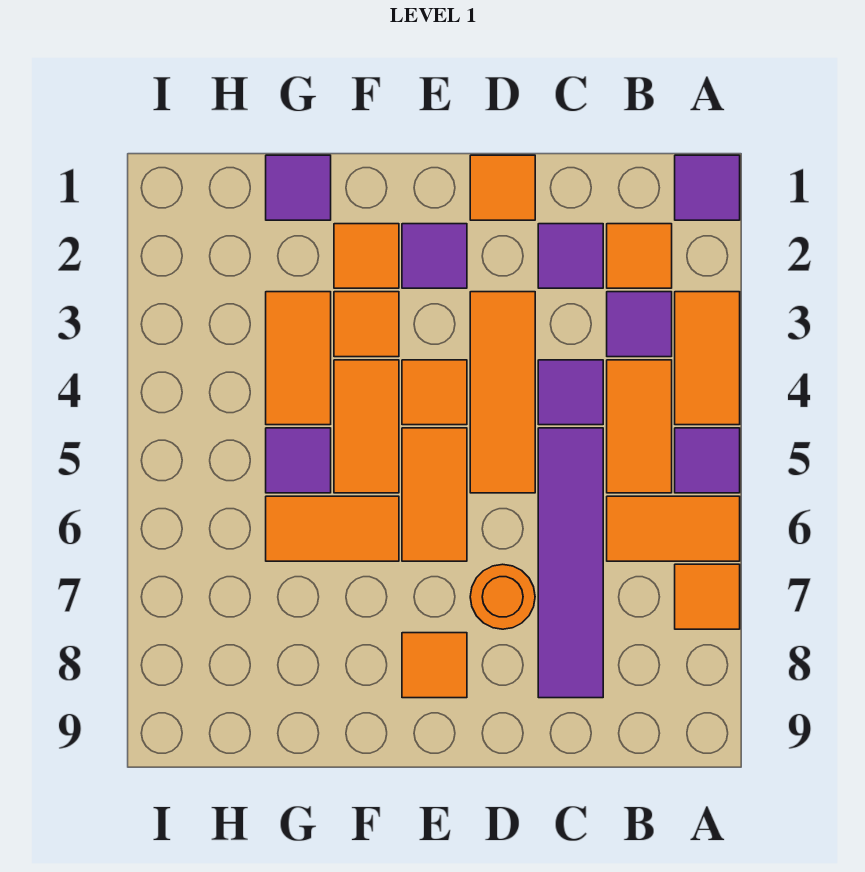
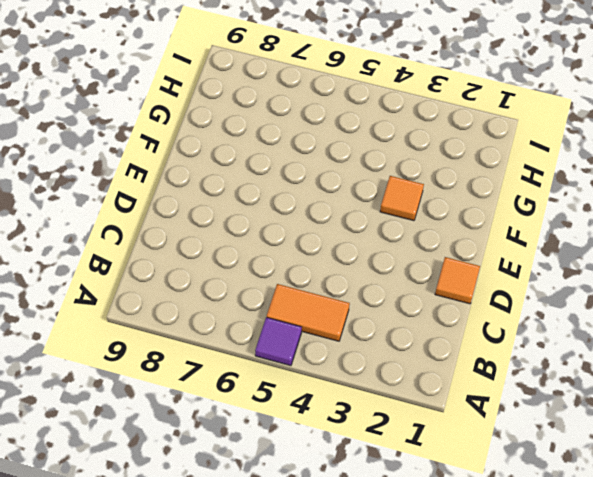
none -> purple 1x1 tile [675,155,740,220]
none -> orange 1x2 tile [675,292,740,425]
none -> orange 1x2 tile [607,496,740,561]

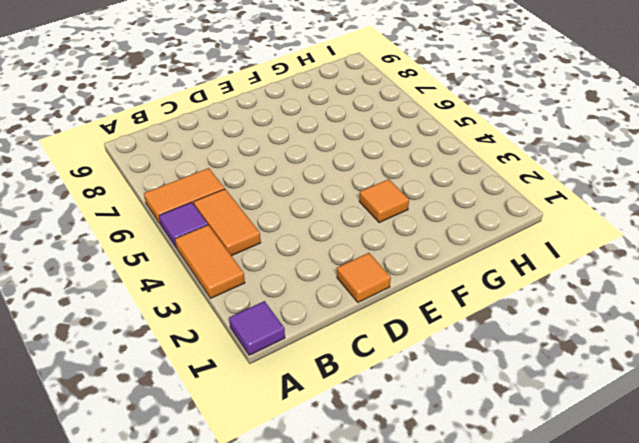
none -> orange 1x1 tile [675,564,740,629]
none -> orange 1x1 tile [607,224,672,288]
none -> purple 1x1 tile [607,292,672,357]

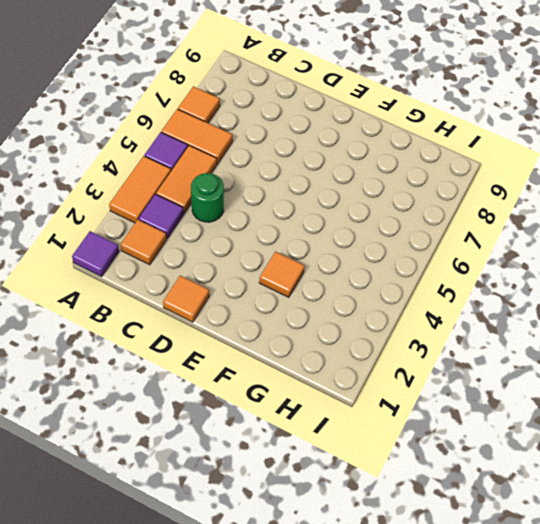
green 1x1 round brick [191,173,224,222] -> purple 1x1 tile [538,360,603,425]
none -> purple 1x1 tile [538,224,603,288]
none -> purple 1x4 tile [538,428,603,698]
none -> orange 1x3 tile [470,292,535,493]

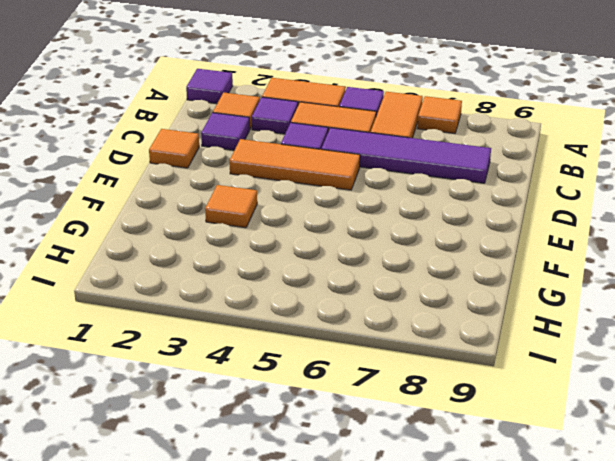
none -> orange 1x1 round brick [470,564,535,629]
none -> purple 1x1 tile [402,224,467,288]
none -> orange 1x1 tile [402,360,467,425]

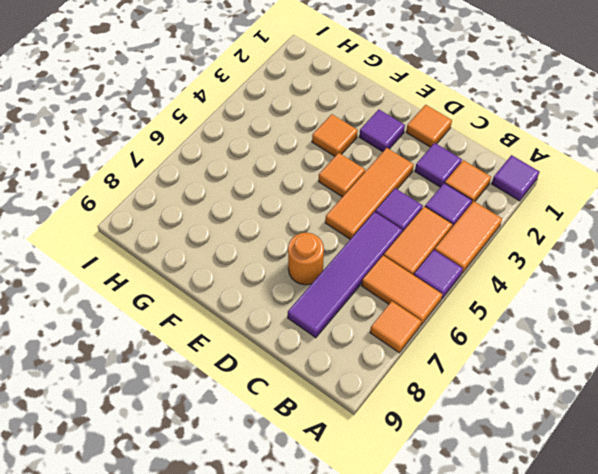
none -> orange 1x2 tile [402,428,467,561]
none -> orange 1x1 tile [402,633,467,698]
none -> orange 1x1 tile [334,224,399,288]

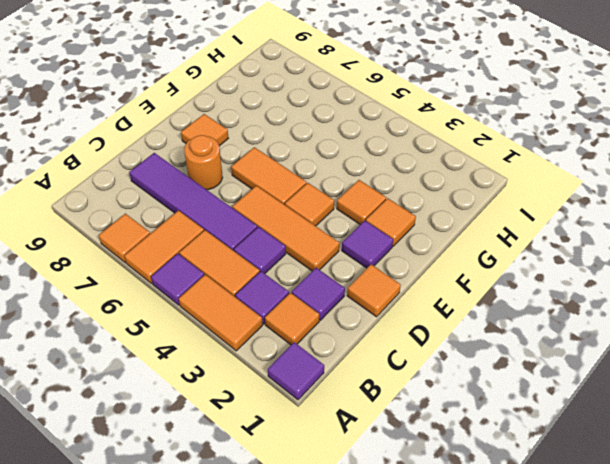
none -> orange 1x2 tile [334,360,399,493]
none -> orange 1x2 tile [266,496,399,561]
none -> purple 1x1 tile [266,155,331,220]

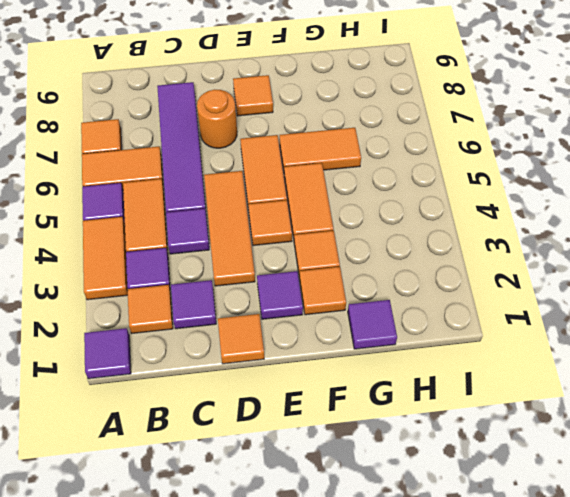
none -> orange 1x2 tile [266,292,331,425]
none -> purple 1x1 tile [266,428,331,493]

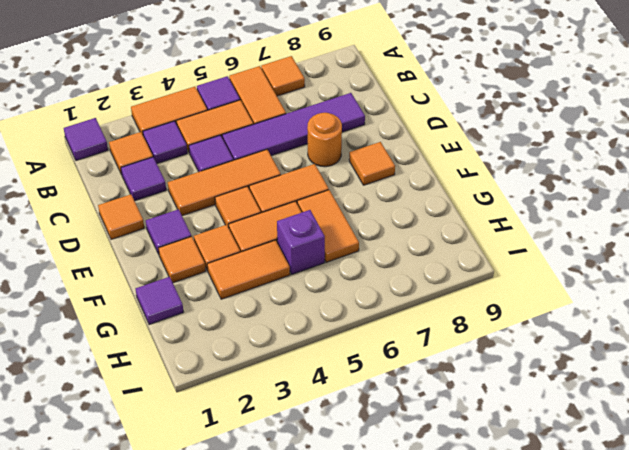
purple 1x1 brick [277,210,325,274] -> purple 1x1 tile [266,428,331,493]

